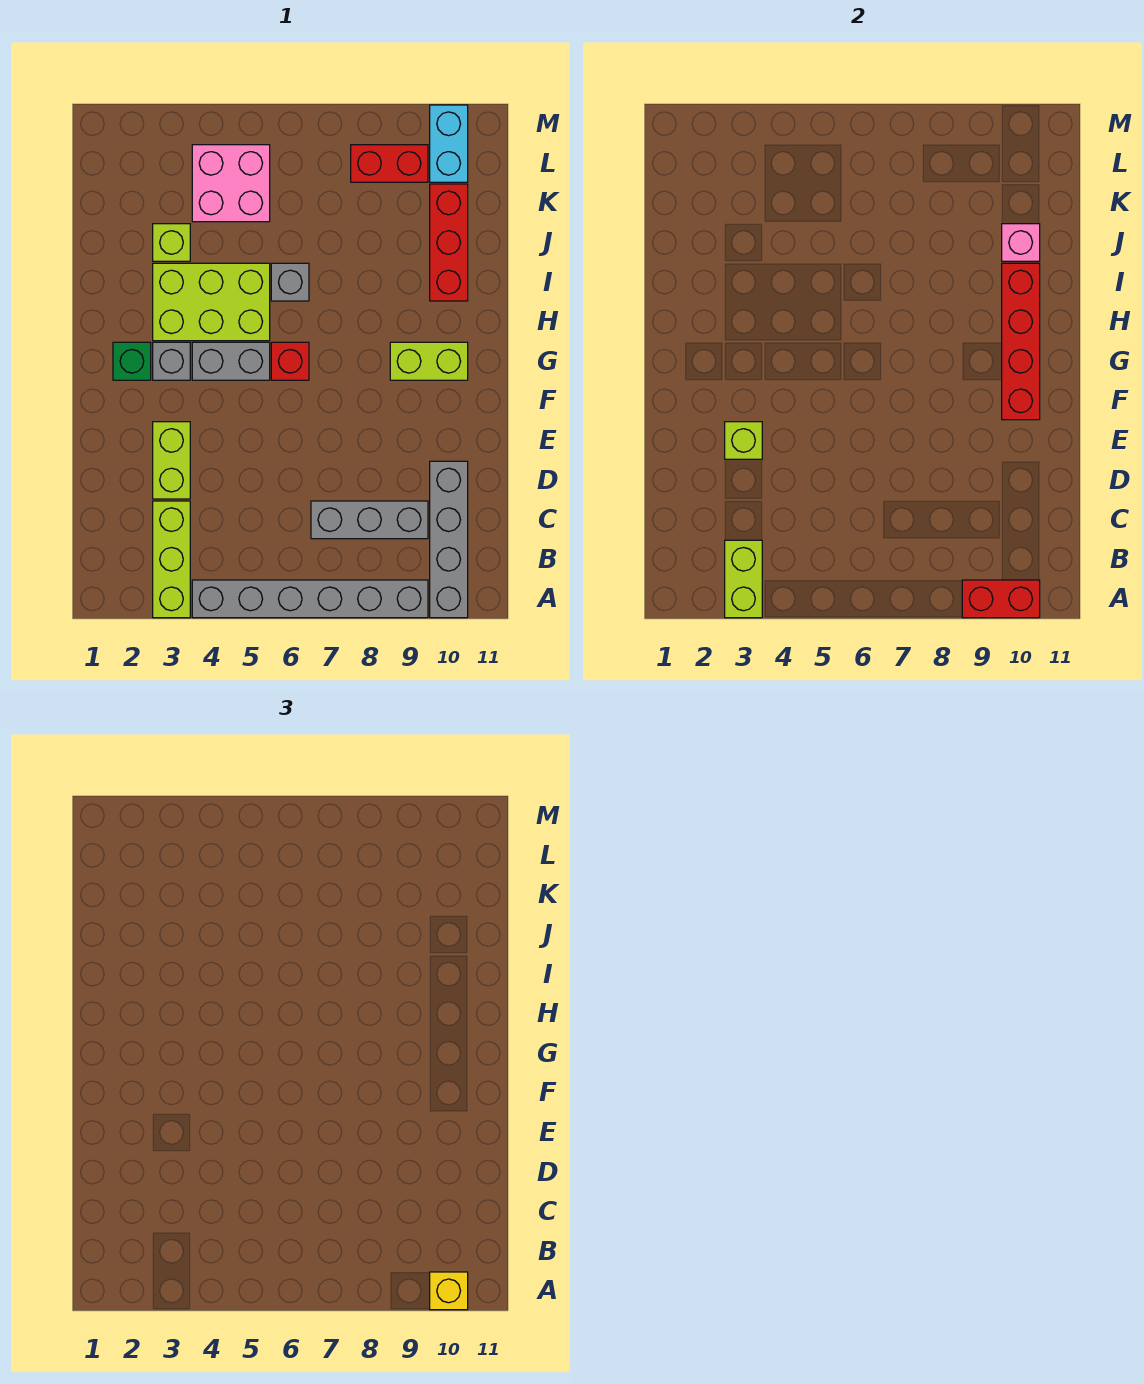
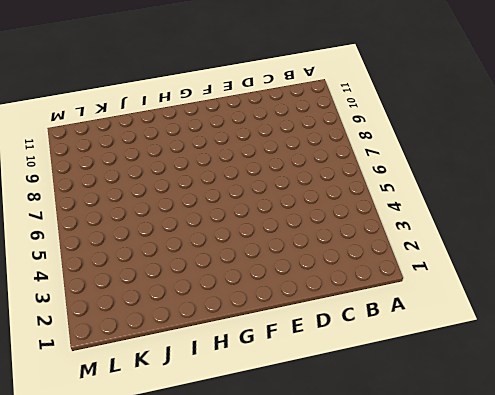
none -> lime 1x3 brick [153,501,190,618]
none -> grey 1x6 brick [192,580,428,618]
none -> grey 1x4 brick [430,461,468,618]

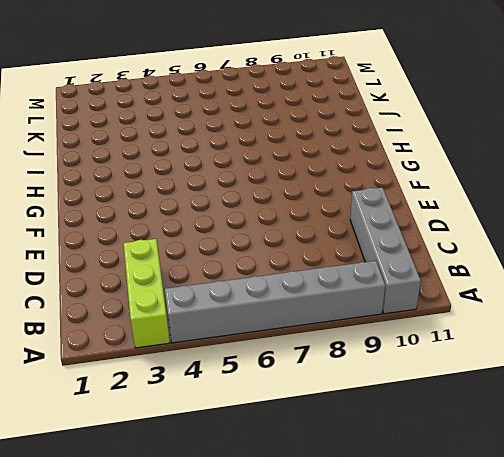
none -> grey 1x3 brick [311,501,428,539]
none -> lime 1x2 brick [153,422,190,499]
none -> green 1x1 brick [113,342,151,380]

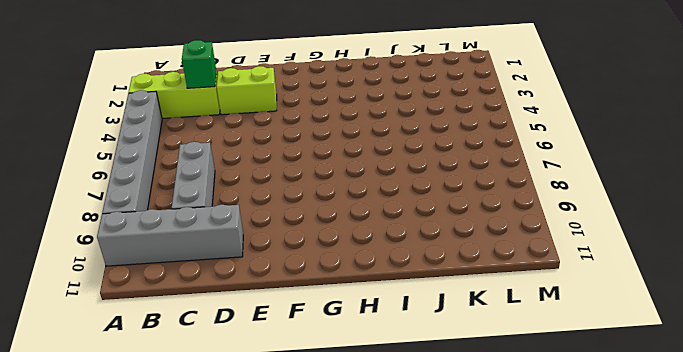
green 1x1 brick [182,40,216,88] -> green 1x1 brick moved to [113,342,151,380]
none -> grey 1x1 brick [153,342,190,380]
none -> grey 1x2 brick [192,342,270,380]
none -> red 1x1 brick [271,342,309,380]

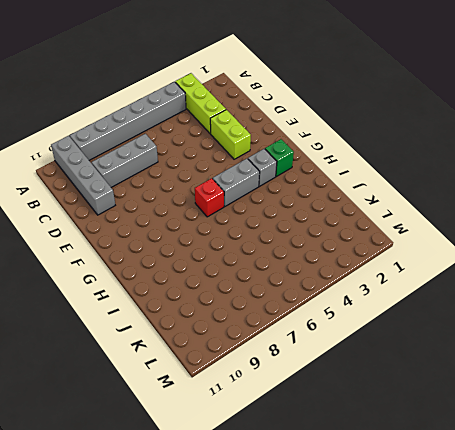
none -> lime 1x2 brick [390,342,468,380]
none -> lime 2x3 brick [153,263,270,341]
none -> grey 1x1 brick [271,263,309,301]

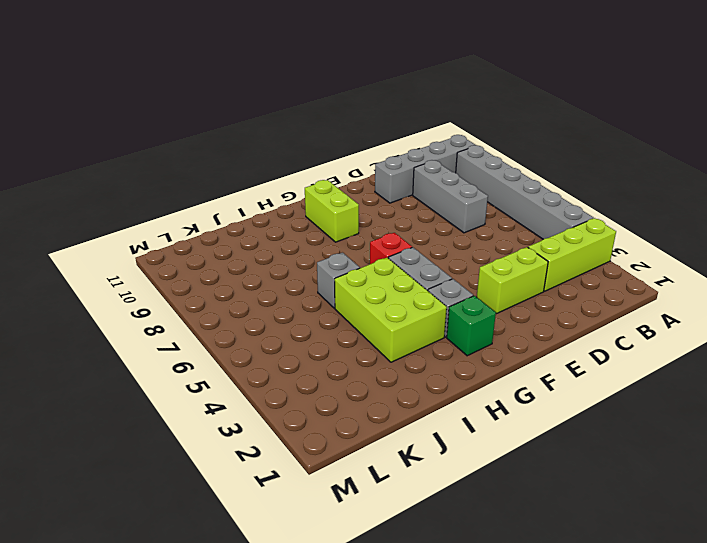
none -> red 1x3 brick [430,184,468,301]
none -> lime 1x1 brick [153,224,190,261]
none -> pink 2x2 brick [192,145,270,222]

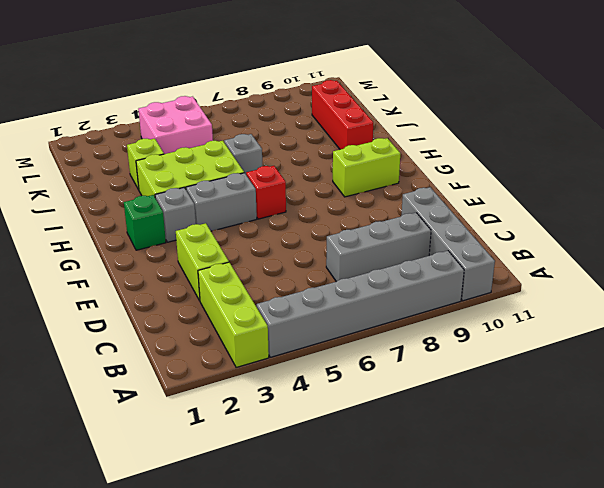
none -> red 1x2 brick [351,145,428,182]
none -> cyan 1x2 brick [430,105,468,182]
none -> lime 1x2 brick [725,540,762,618]

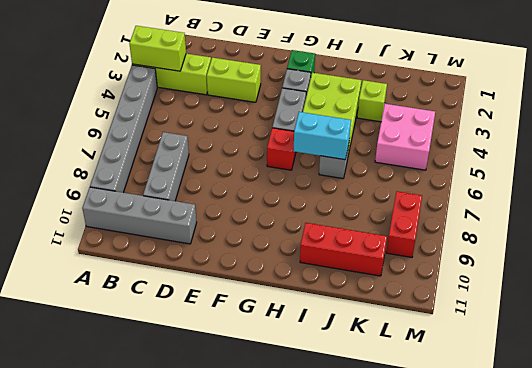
cyan 1x2 brick [294,112,351,160] -> cyan 1x2 brick moved to [430,105,468,182]
none -> lime 1x2 brick [390,342,468,380]
none -> red 1x2 brick [962,580,1040,618]
none -> lime 1x1 brick [725,422,762,459]

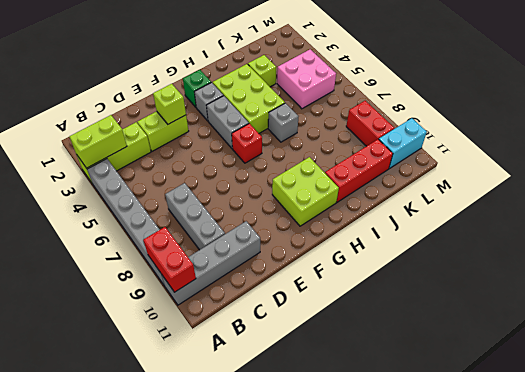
lime 2x2 brick [272,157,339,226] -> lime 1x2 brick [390,342,468,380]
none -> red 1x4 brick [1002,263,1040,420]
none -> pink 1x1 brick [1002,224,1040,261]
none -> yellow 1x1 brick [430,1272,468,1310]

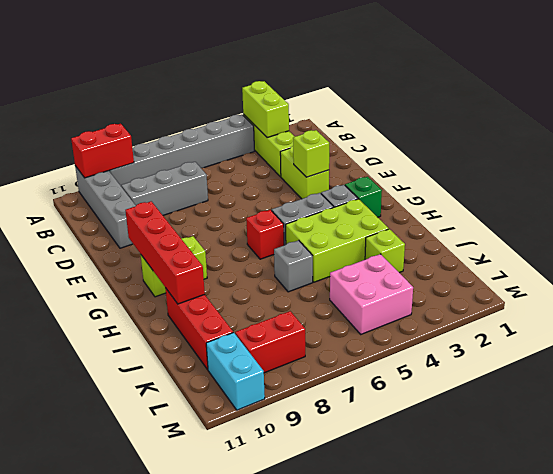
none -> pink 1x1 brick [1002,224,1040,261]
none -> yellow 1x1 brick [430,1272,468,1310]

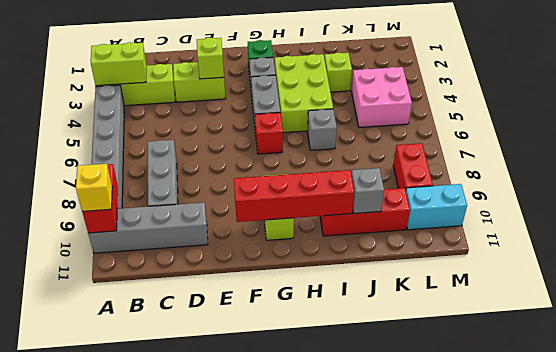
grey 1x1 brick [351,168,384,213] -> pink 1x1 brick [1002,224,1040,261]

